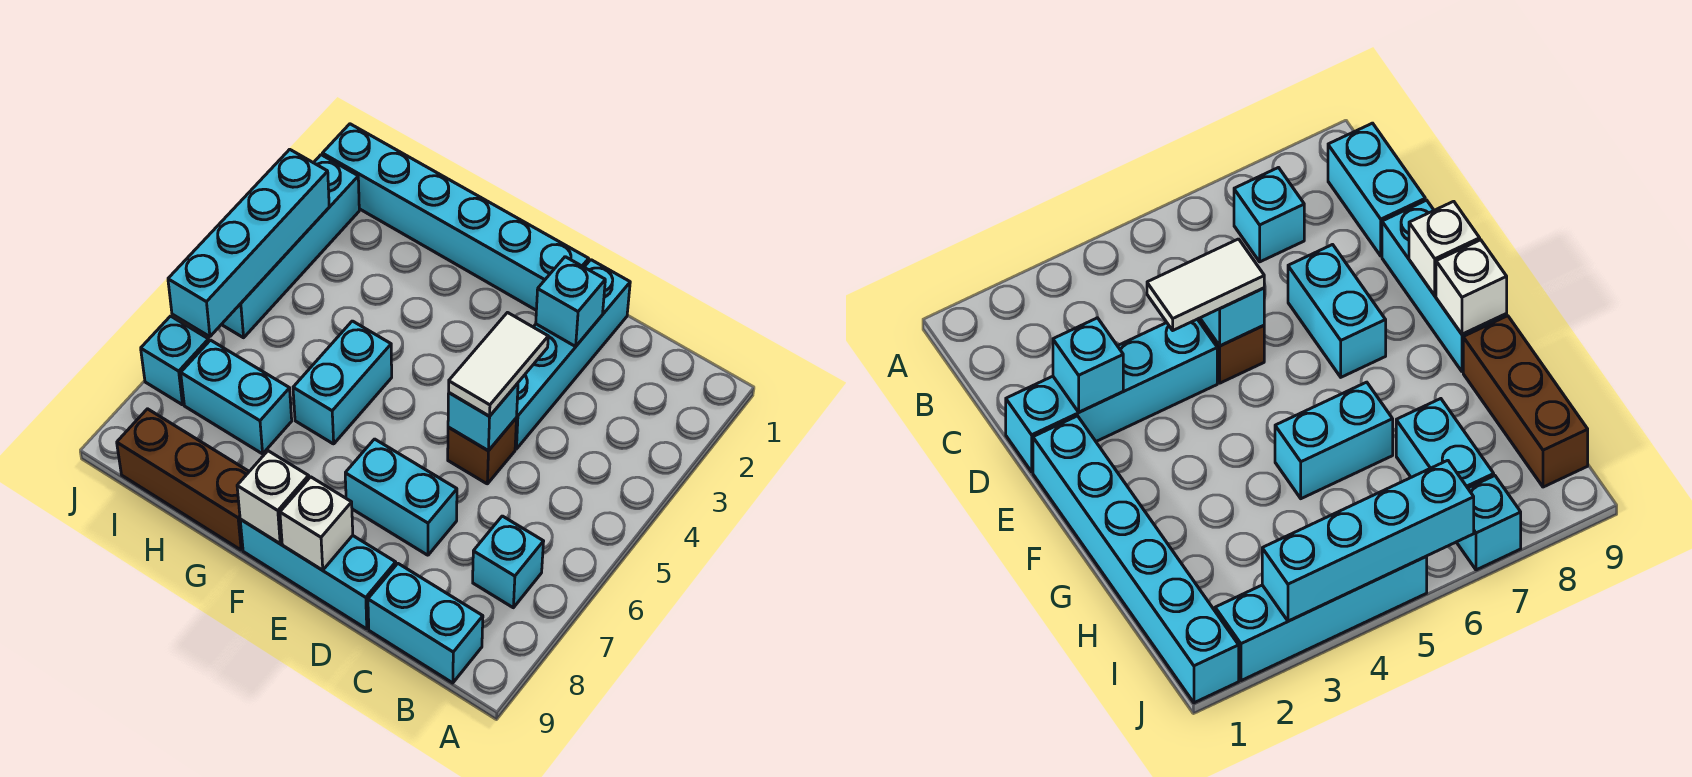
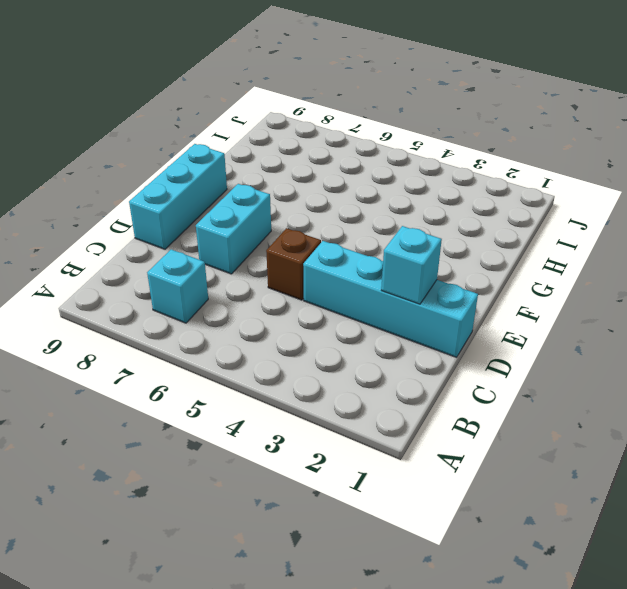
none -> cyan 1x2 brick [368,564,483,683]
none -> cyan 1x6 brick [322,124,589,310]
none -> cyan 1x2 brick [293,321,392,444]

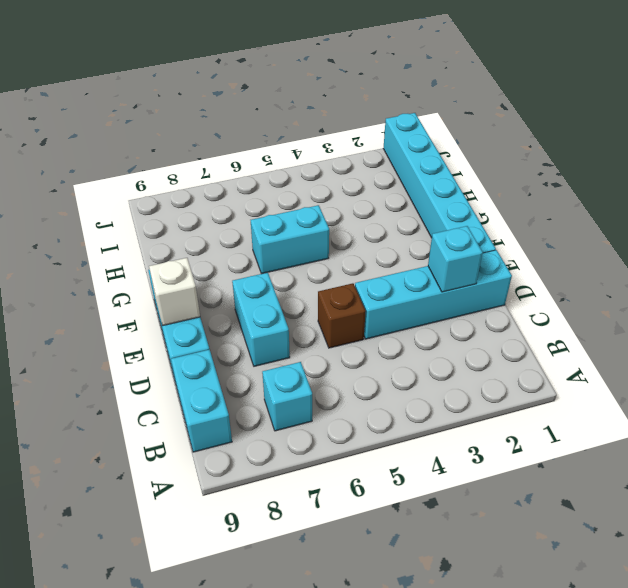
none -> brown 1x3 brick [117,409,249,550]
none -> cyan 1x2 brick [181,340,292,454]
none -> cyan 1x4 brick [221,155,359,338]

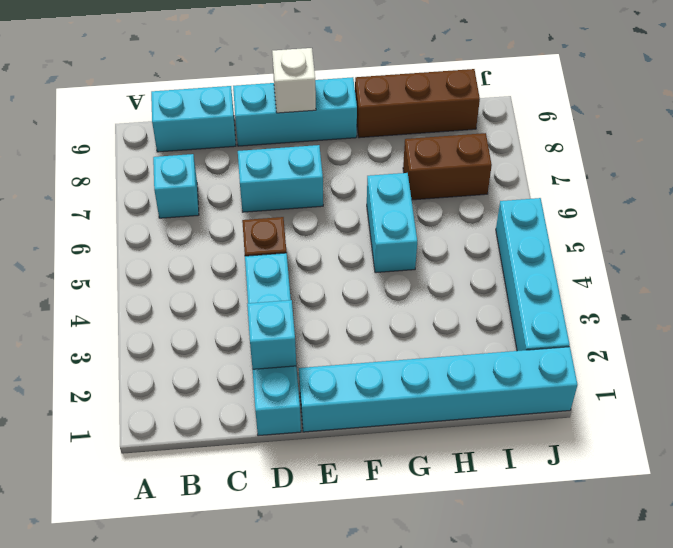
brown 1x2 brick [403,133,492,200] -> cyan 1x2 brick [181,340,292,454]
none -> cyan 1x1 brick [141,316,209,405]
none -> cyan 1x1 brick [448,383,518,451]
none -> white 1x1 brick [237,451,309,544]

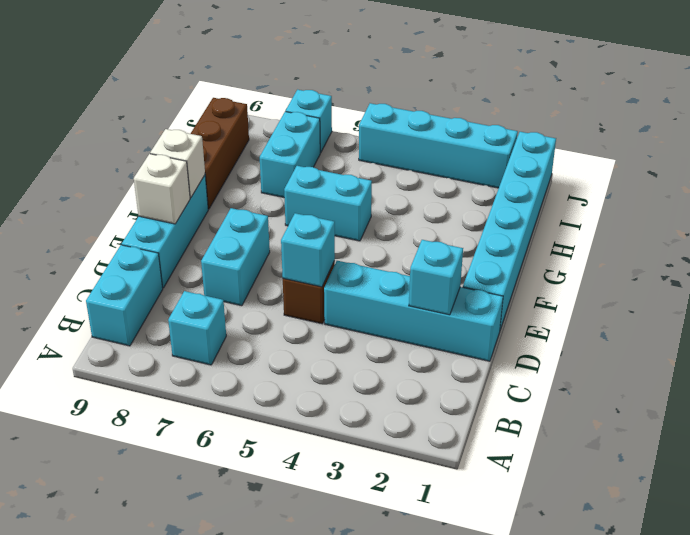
none -> cyan 1x4 brick [168,149,329,337]
none -> white 1x2 tile [449,313,548,416]

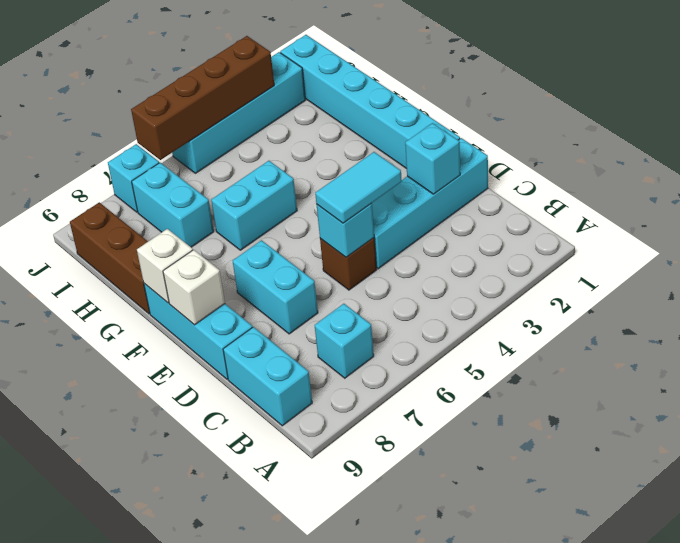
cyan 1x2 tile [315,152,402,223] -> white 1x2 tile [449,313,548,416]
brown 1x4 brick [131,36,274,160] -> cyan 1x4 brick [168,149,329,337]

